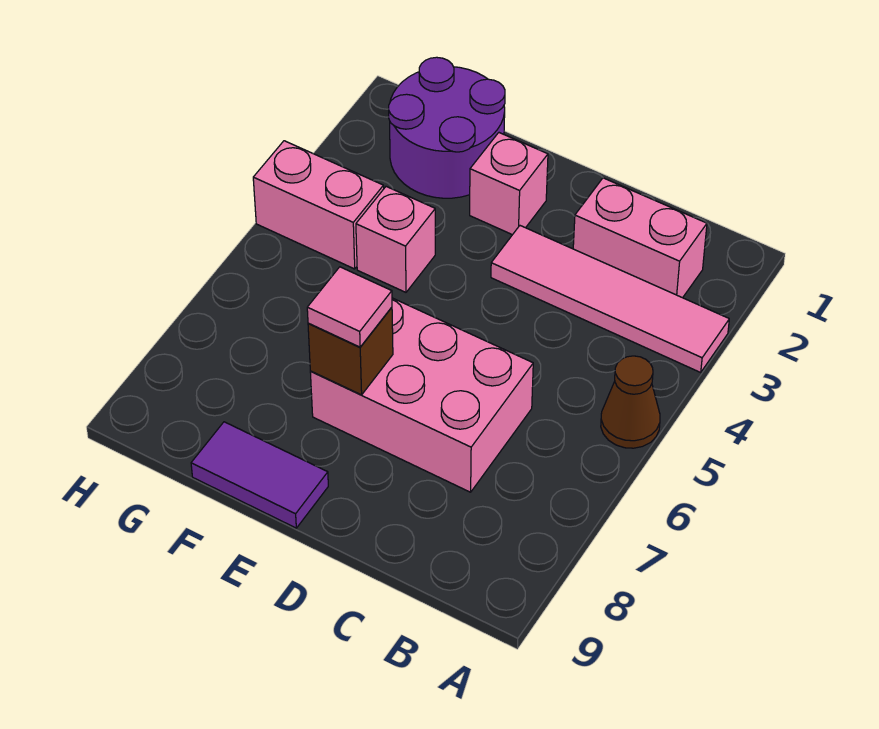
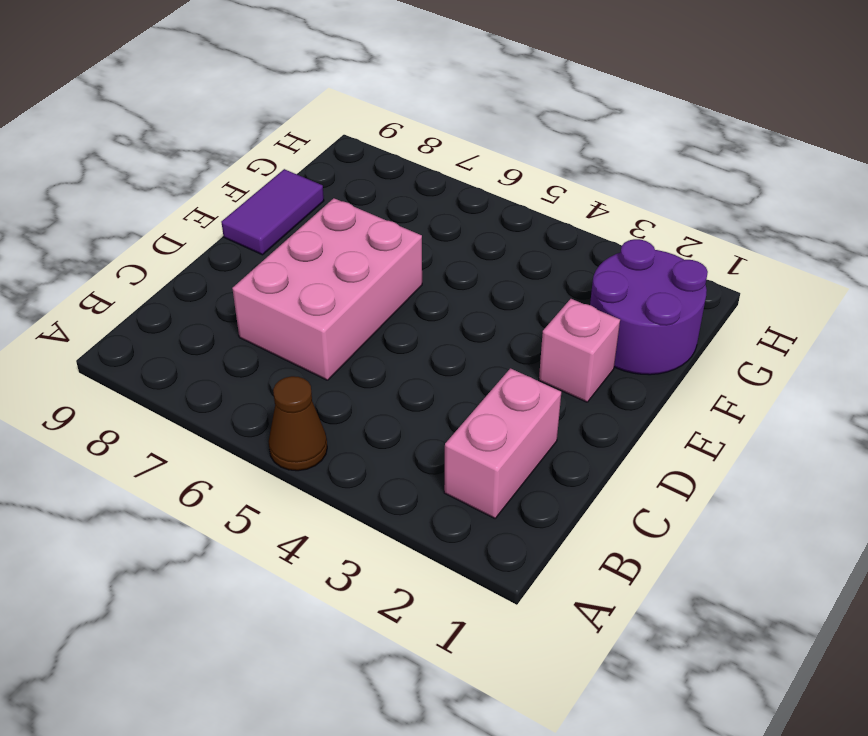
none -> pink 1x4 tile [491,226,729,372]
none -> pink 1x1 brick [356,187,435,292]

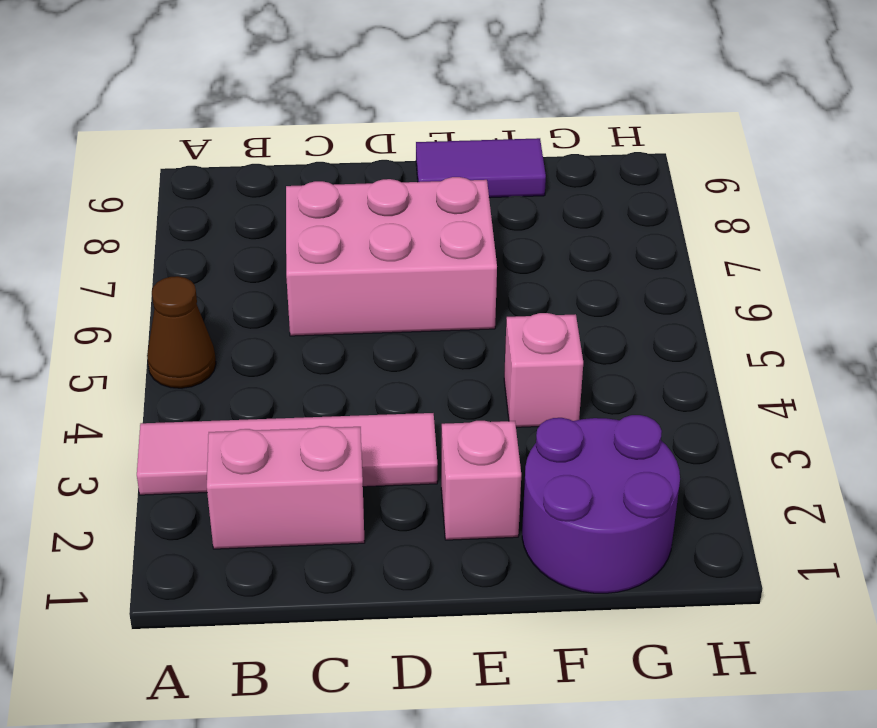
none -> pink 1x2 brick [253,141,384,269]
none -> brown 1x1 brick [308,307,393,395]

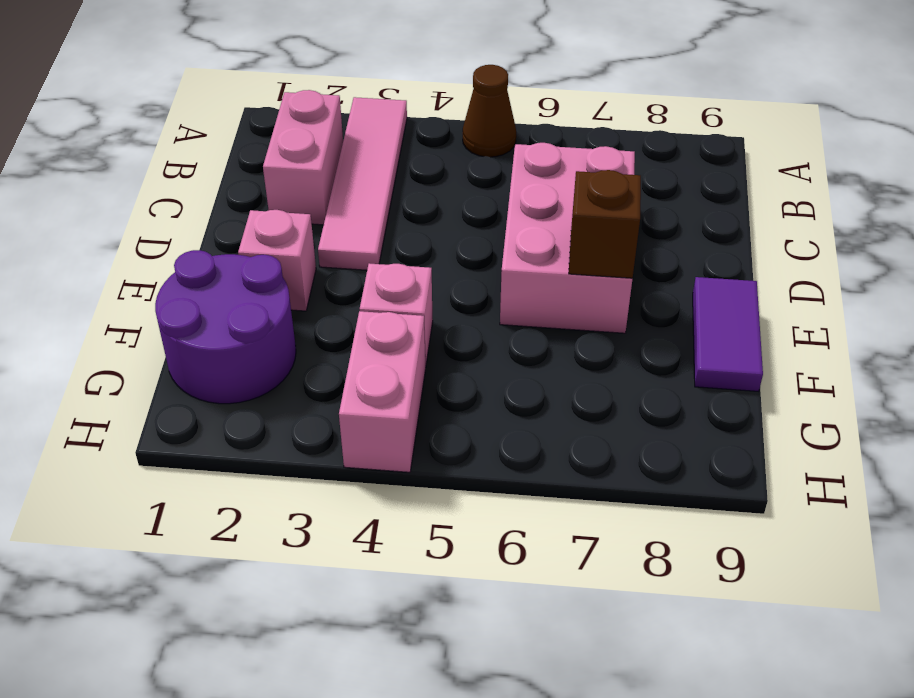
none -> pink 1x1 tile [307,267,392,347]

